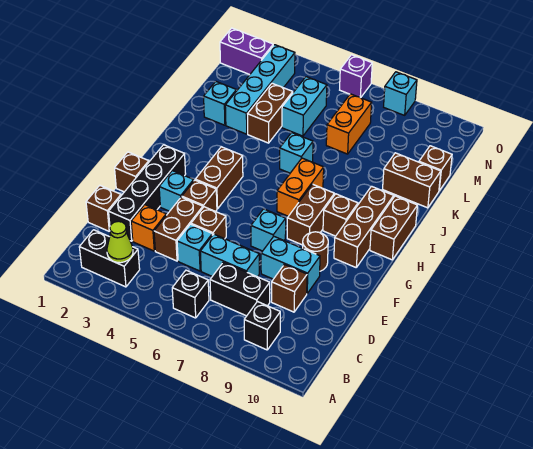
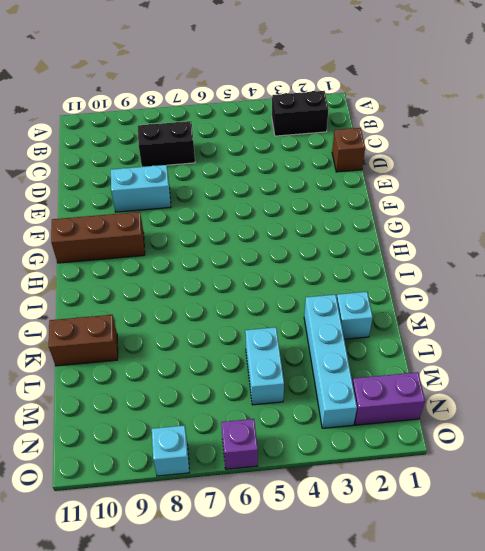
brown 1x3 brick [51,212,145,263] -> brown 1x3 brick turned to [334,186,394,267]
none -> black 1x1 brick [172,270,209,318]
none -> black 1x1 brick [244,302,280,350]
none -> black 1x4 brick [109,145,186,241]
none -> orange 1x1 brick [131,205,166,251]

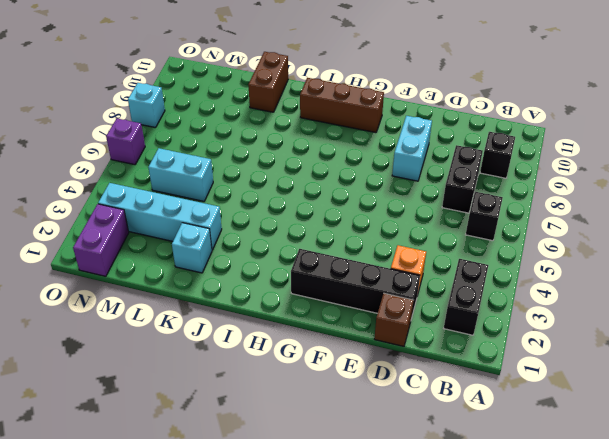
none -> brown 1x2 brick [154,197,203,261]
none -> cyan 1x1 brick [177,224,212,271]
none -> cyan 1x2 brick [200,234,259,277]
none -> brown 1x1 brick [271,264,307,312]

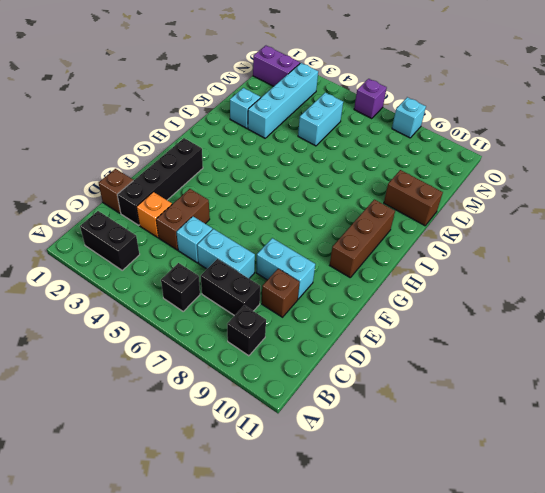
none -> brown 1x1 brick [191,207,226,239]
none -> brown 1x1 brick [115,152,149,192]
none -> cyan 1x1 brick [159,171,194,211]
none -> brown 1x1 brick [182,180,217,212]

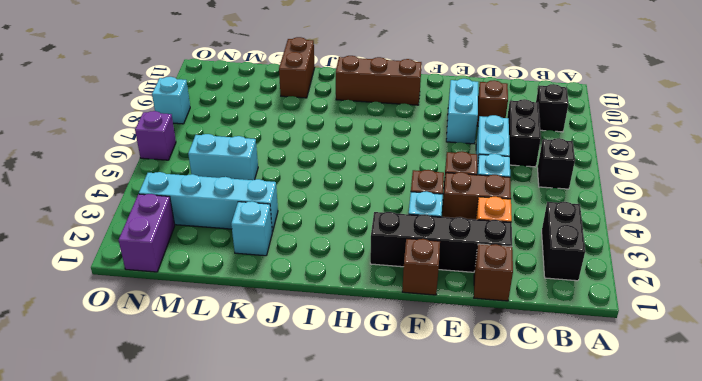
none -> cyan 1x1 brick [251,209,286,251]
none -> brown 1x1 round brick [303,232,328,271]
none -> brown 1x2 brick [195,147,243,209]
none -> brown 1x2 brick [287,184,334,245]

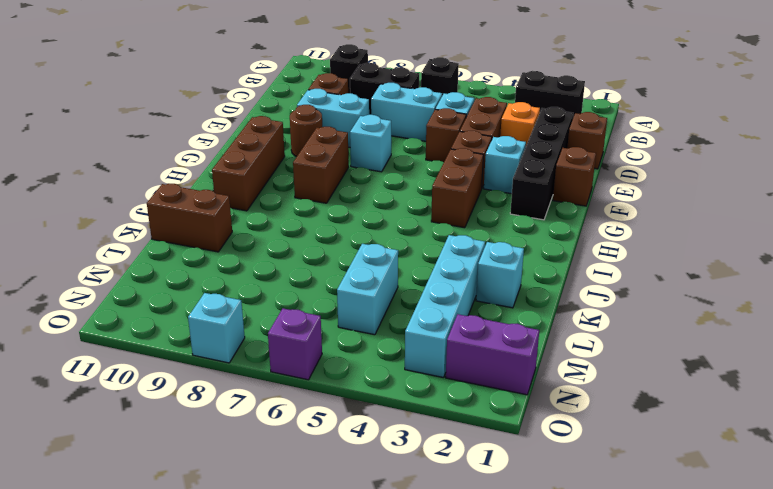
none -> orange 1x2 brick [277,158,324,216]
none -> brown 1x1 brick [323,194,358,236]
none -> brown 1x2 brick [370,196,417,260]
none -> cyan 1x1 brick [280,133,313,173]

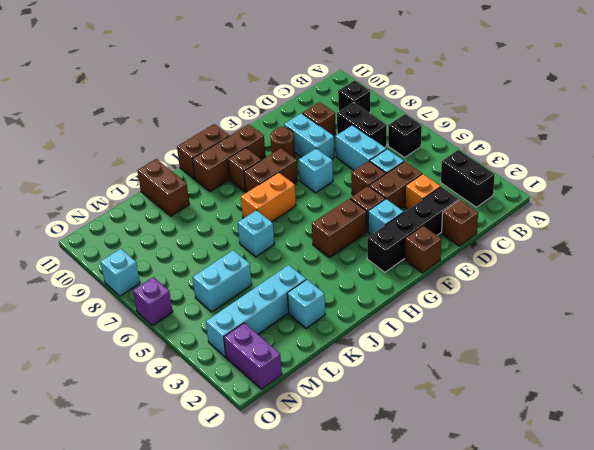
none -> brown 1x2 brick [248,83,293,143]
none -> orange 1x2 brick [326,94,372,154]
none -> brown 1x1 brick [419,146,452,191]
none -> lime 1x1 cone [107,221,133,263]

